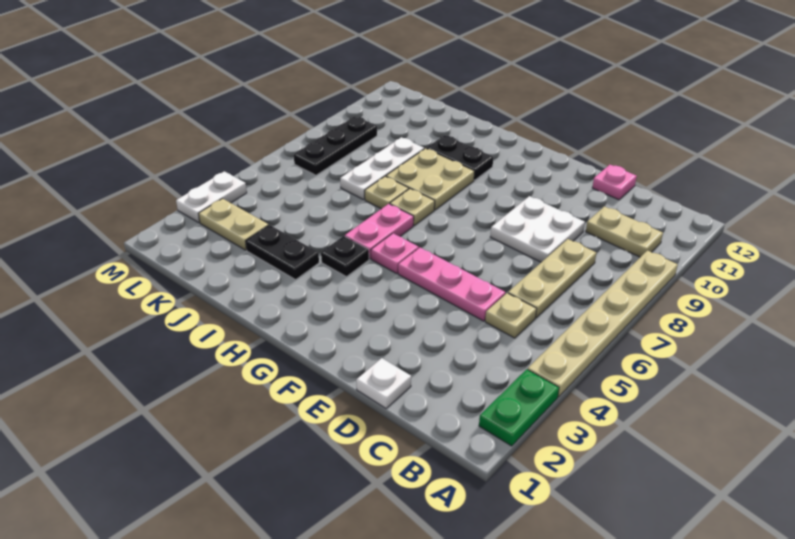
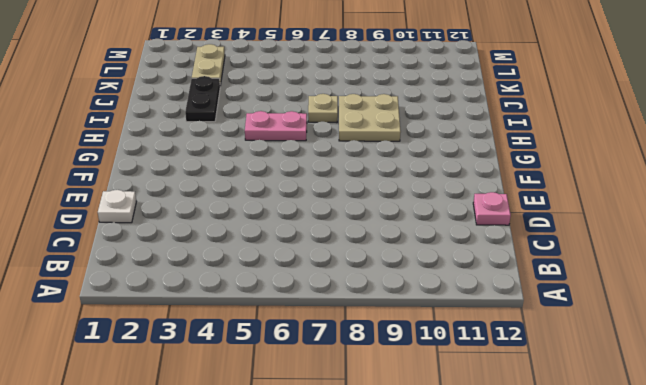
none -> green 1x2 plate [479,369,559,446]
none -> tan 1x6 plate [528,251,678,397]
none -> tan 1x2 plate [586,206,663,257]

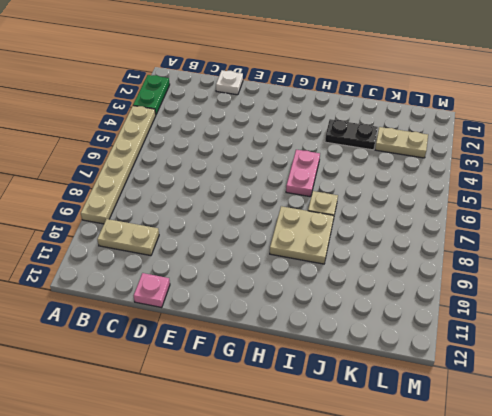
none -> tan 1x1 plate [485,293,536,338]
none -> tan 1x3 plate [508,239,596,318]
none -> pink 1x3 plate [398,248,506,321]

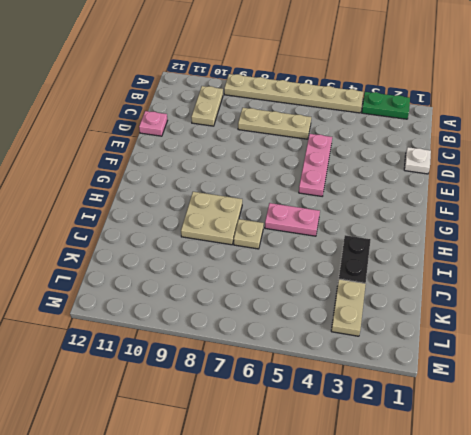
none -> tan 1x1 plate [485,293,536,338]
none -> white 2x2 plate [490,196,585,262]
none -> pink 1x1 plate [371,233,419,274]

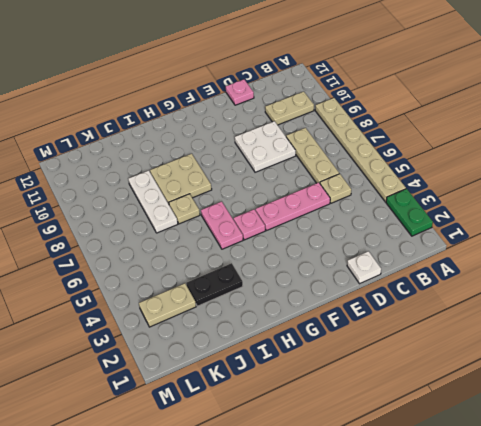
none -> black 1x1 plate [321,236,369,277]
none -> tan 1x1 plate [390,189,435,225]
none -> black 1x2 plate [426,135,493,180]

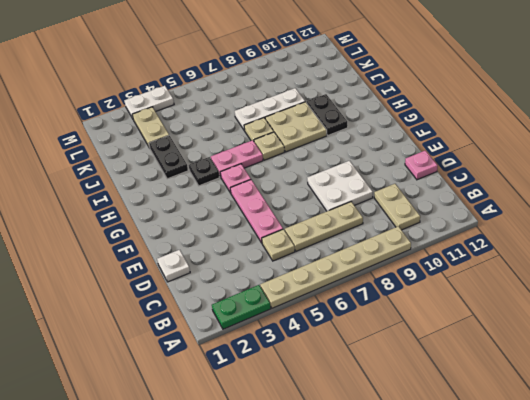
none -> black 1x3 plate [294,116,377,175]

